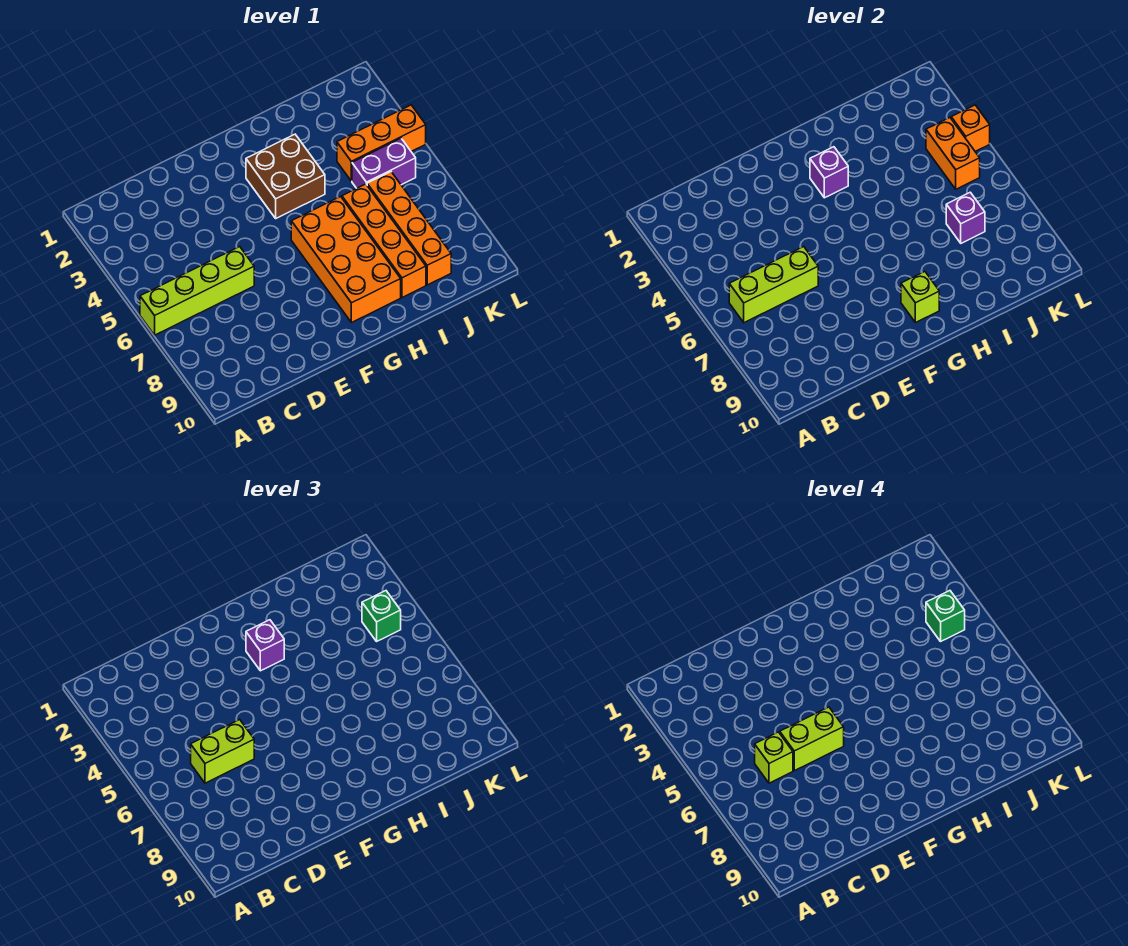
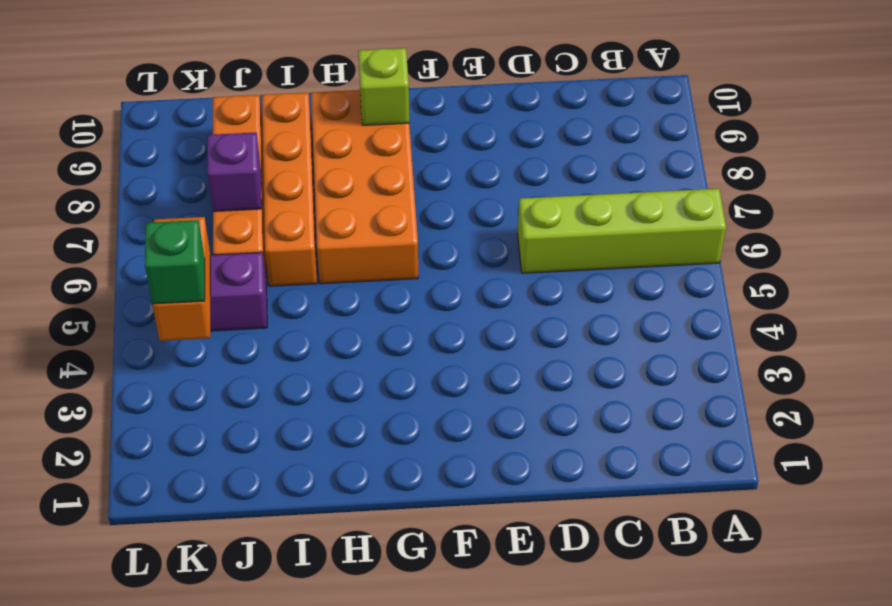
none -> brown 2x2 brick [246,134,325,218]
none -> orange 1x3 brick [337,105,426,181]
none -> lime 1x3 brick [729,247,818,323]

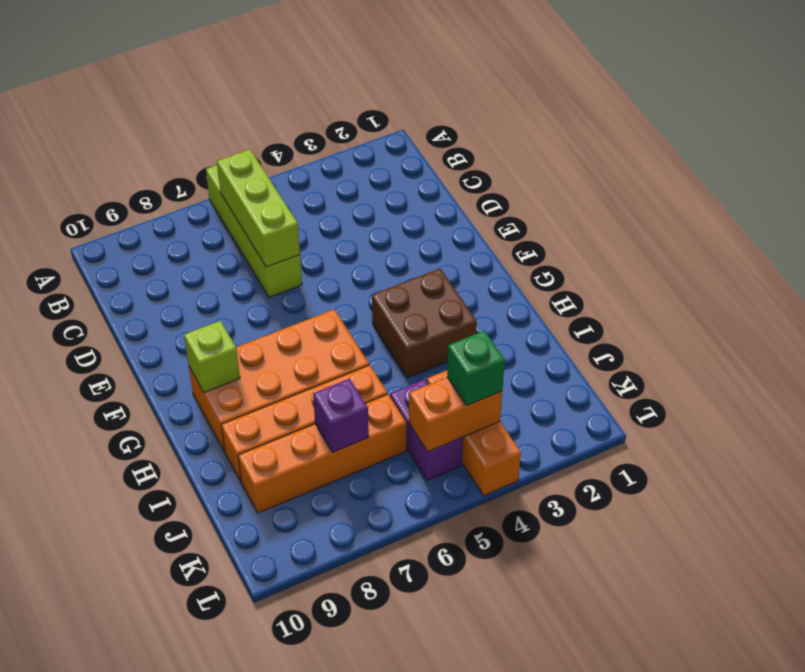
none -> purple 1x1 brick [810,147,848,198]
none -> orange 1x1 brick [951,105,990,151]
none -> lime 1x2 brick [191,720,254,783]

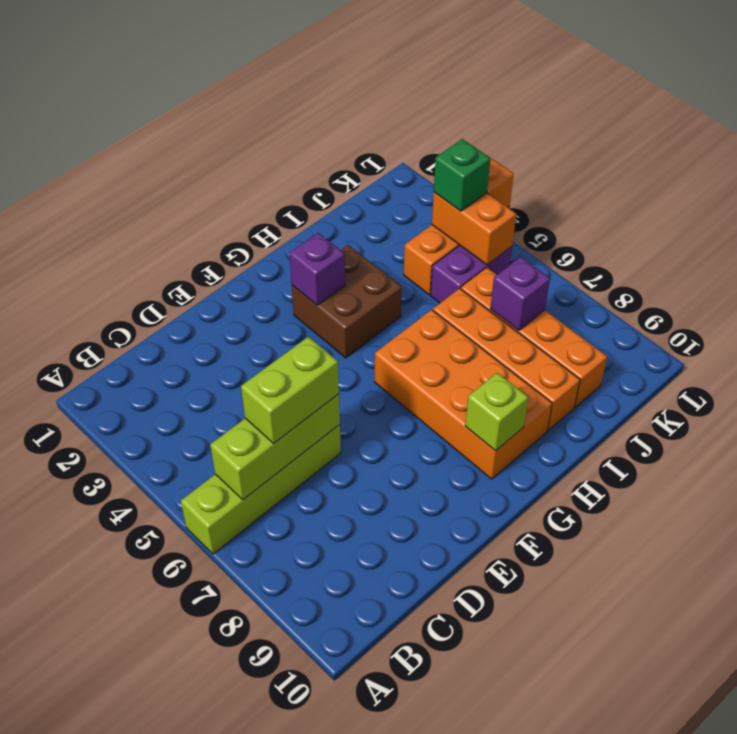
none -> purple 1x1 brick [246,620,284,671]
none -> lime 1x1 brick [755,732,793,783]
none -> lime 1x2 brick [780,707,844,771]

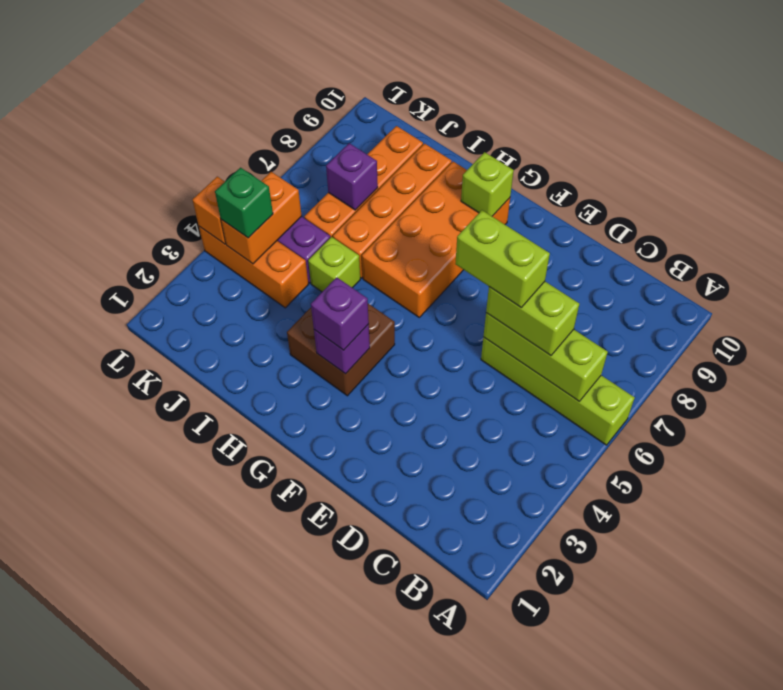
lime 1x1 brick [308,237,360,292] -> lime 1x1 brick moved to [755,732,793,783]
none -> green 1x1 brick [926,591,965,641]

